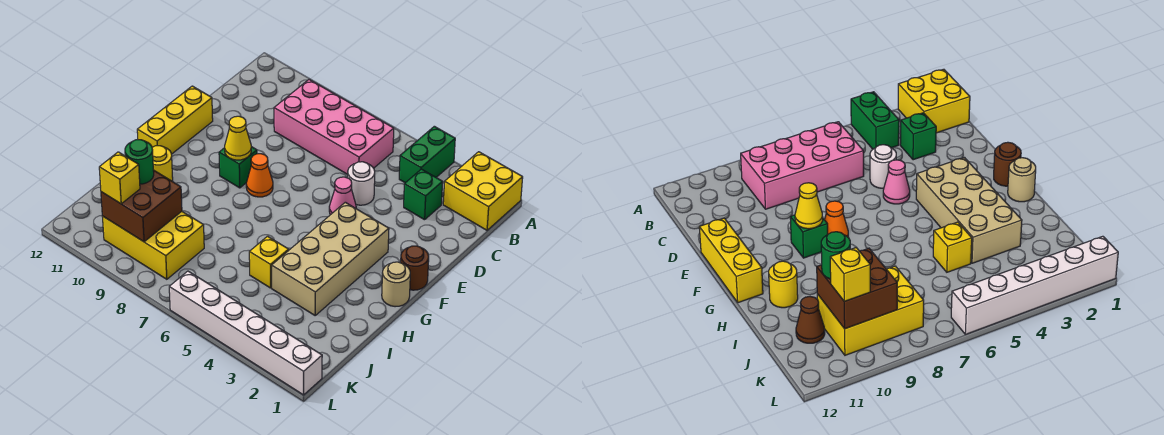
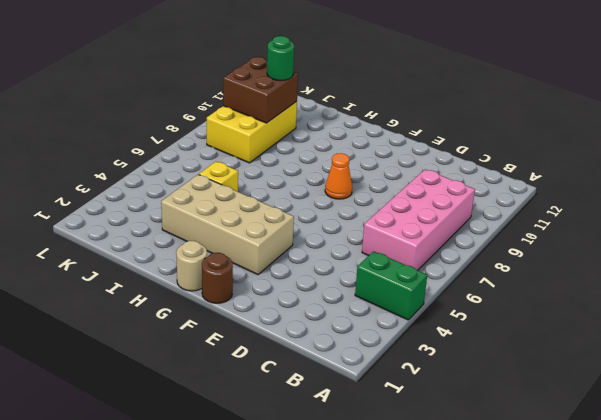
none -> yellow 2x2 brick [443,152,523,230]
none -> green 1x1 brick [404,169,443,220]
none -> white 1x1 round brick [348,162,375,205]

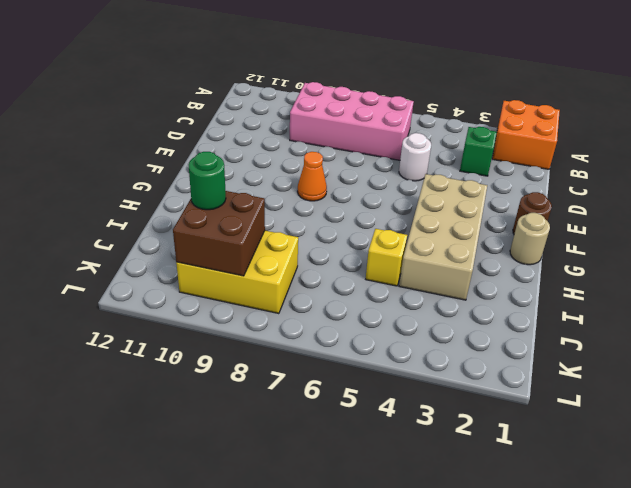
orange 2x2 brick [492,100,560,169] -> yellow 2x2 brick [443,152,523,230]
none -> green 1x2 brick [399,126,455,183]
none -> pink 1x1 cone [329,177,356,215]
none -> yellow 1x3 brick [137,86,213,154]

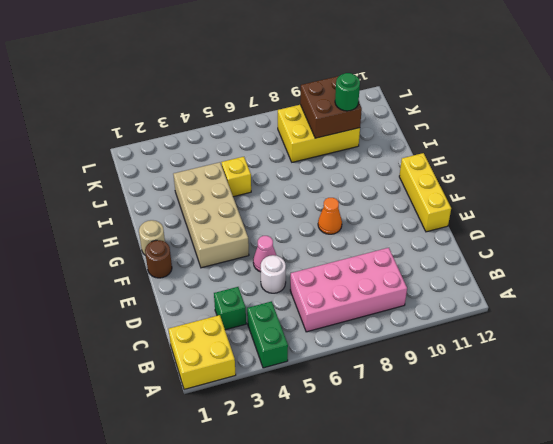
none -> green 1x1 brick [219,147,257,188]
none -> yellow 1x1 round brick [152,146,173,181]
none -> brown 1x1 cone [796,297,825,343]

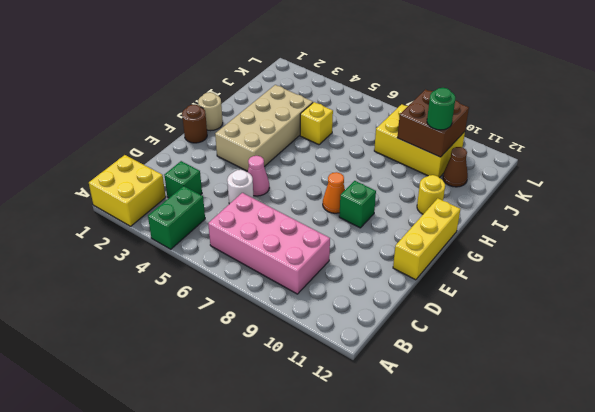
none -> white 1x6 brick [169,271,322,395]
none -> yellow 1x1 cone [225,116,251,160]
none -> yellow 1x1 brick [99,152,140,204]

